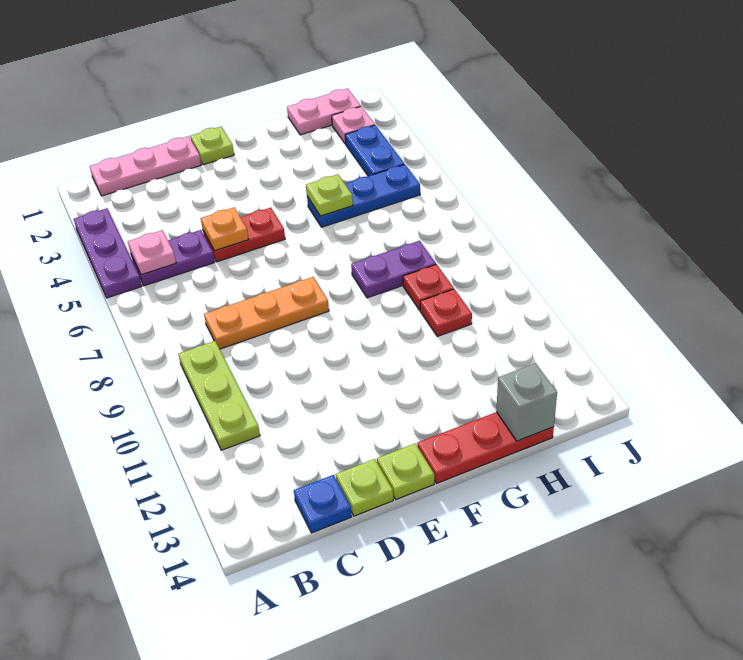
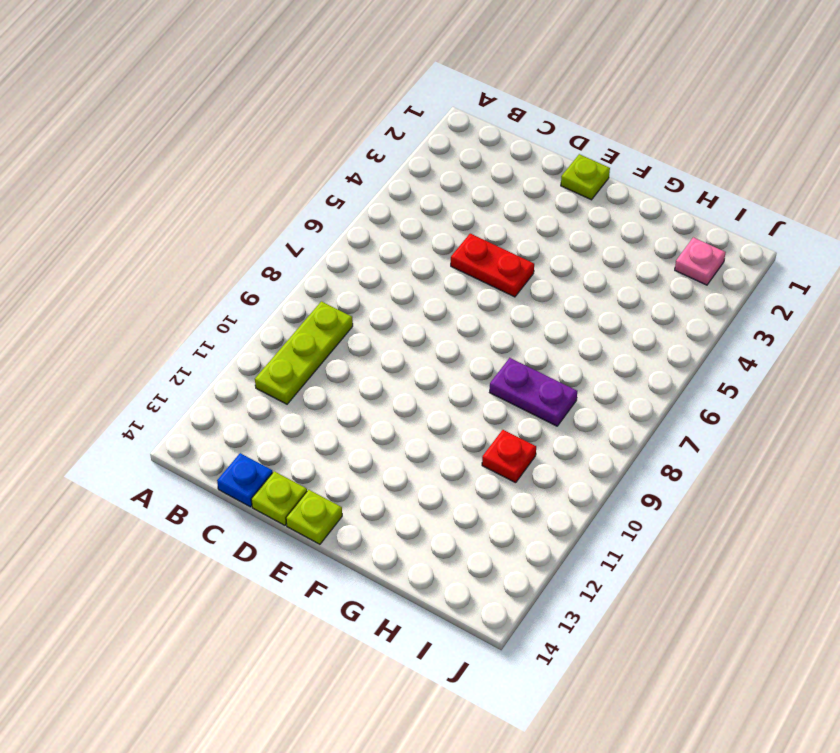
none -> purple 1x3 plate [74,208,142,298]
none -> pink 1x3 plate [90,136,201,196]
none -> purple 1x2 plate [131,230,215,286]

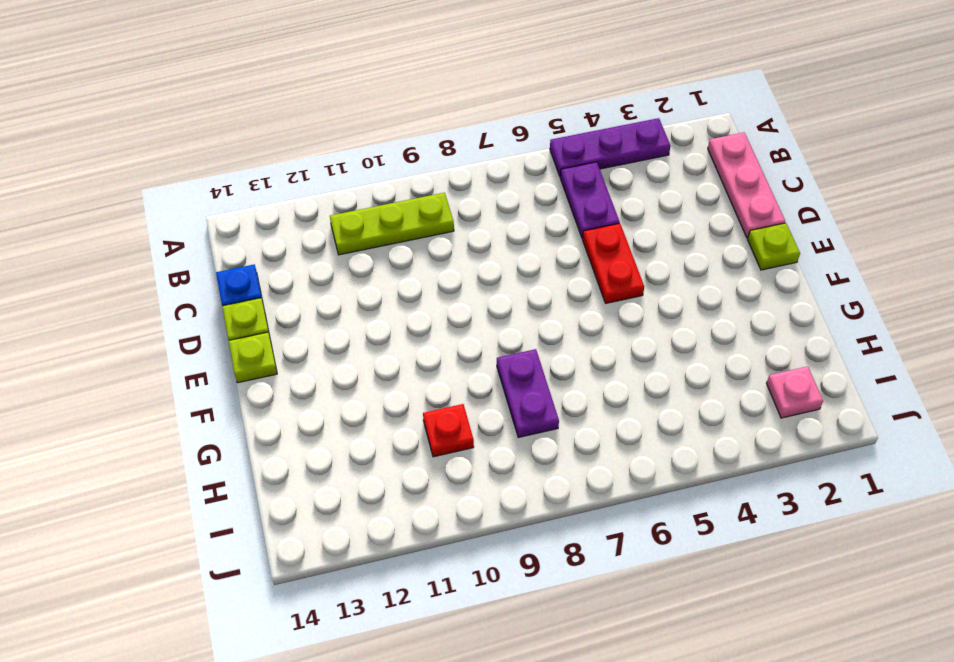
none -> orange 1x3 plate [204,277,329,349]
none -> red 1x3 plate [417,412,554,484]
none -> blue 1x3 plate [307,164,420,227]

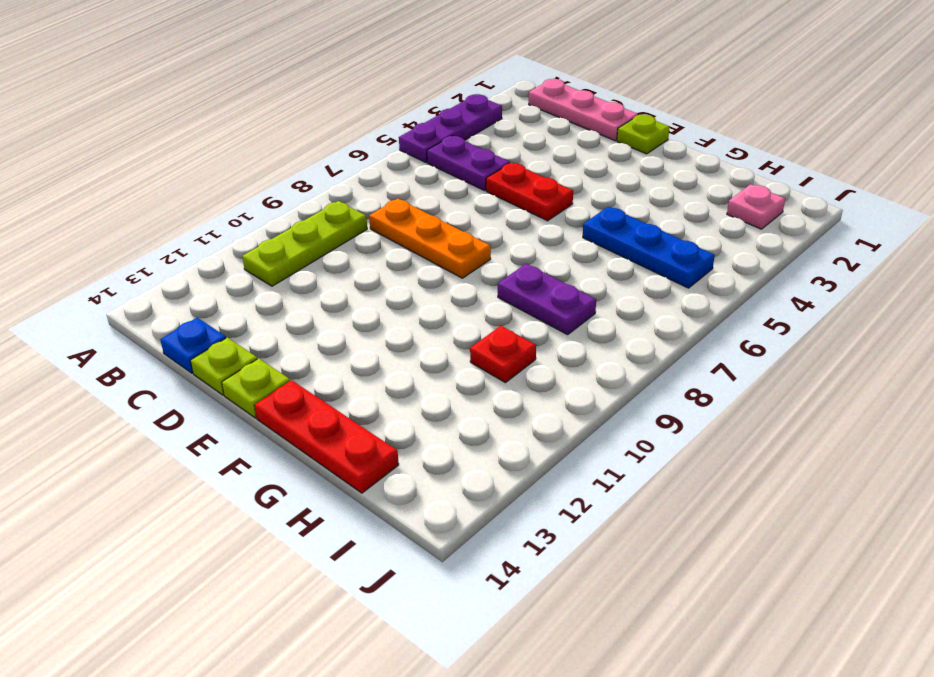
none -> pink 1x2 plate [287,88,361,135]
none -> red 1x1 plate [403,264,454,310]
none -> blue 1x2 plate [345,125,404,176]

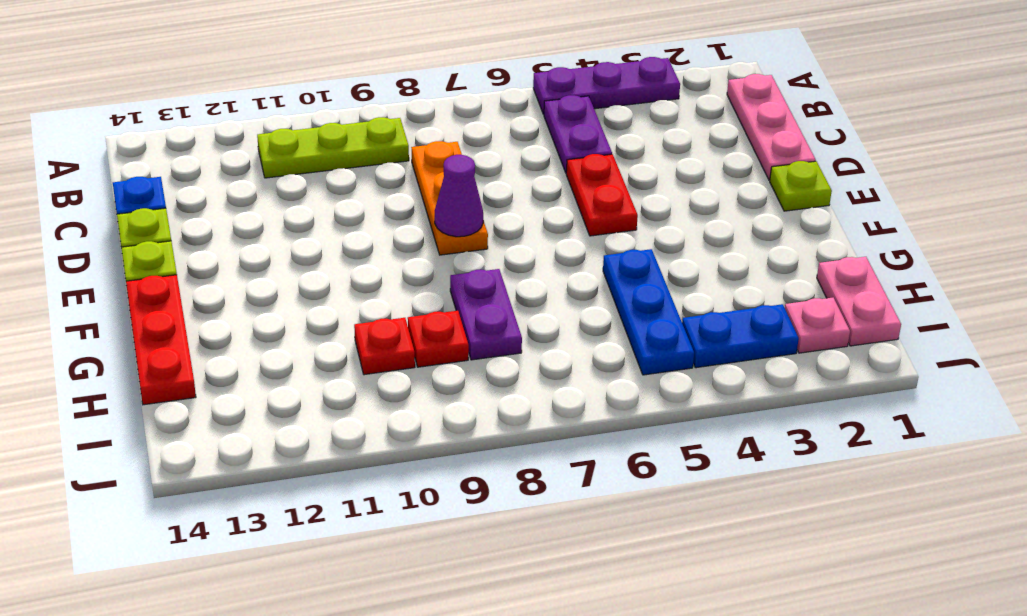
purple 1x1 cone [435,155,483,237] -> none
none -> pink 1x1 plate [128,230,176,275]
none -> orange 1x1 plate [201,207,249,251]
none -> lime 1x1 plate [306,174,353,216]

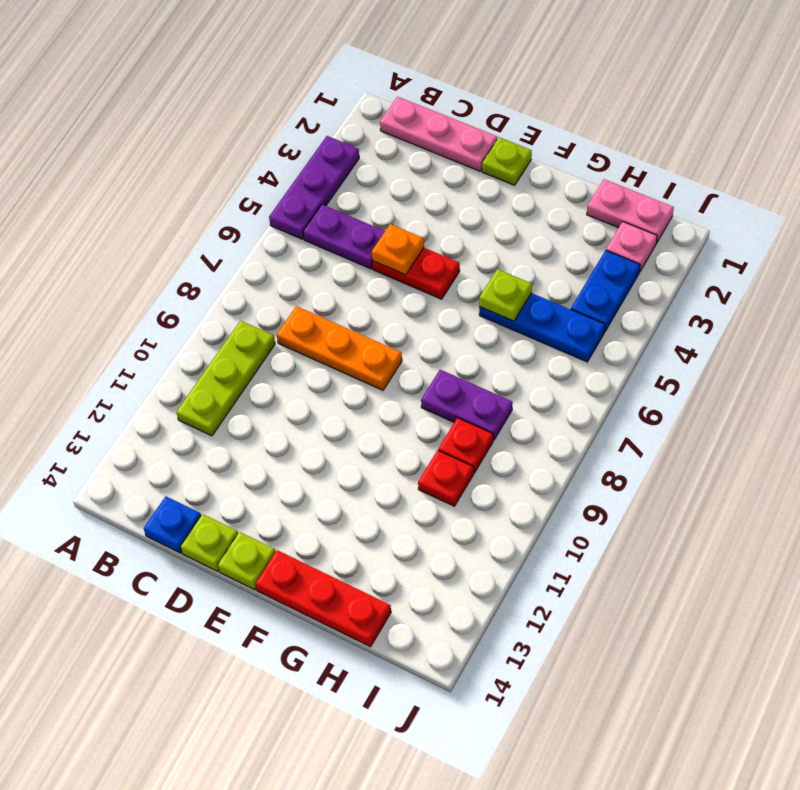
none -> pink 1x1 plate [128,230,176,275]
none -> grey 1x1 brick [496,363,557,441]

